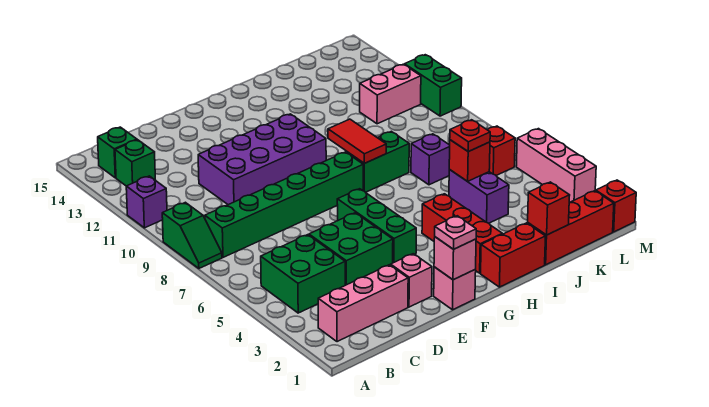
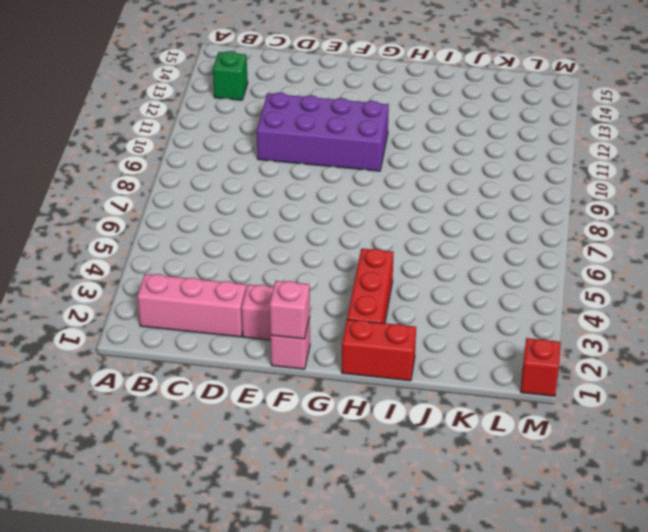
none -> green 1x2 slope [162,202,222,268]
none -> purple 1x1 brick [126,176,167,228]
none -> green 2x2 brick [261,235,345,313]

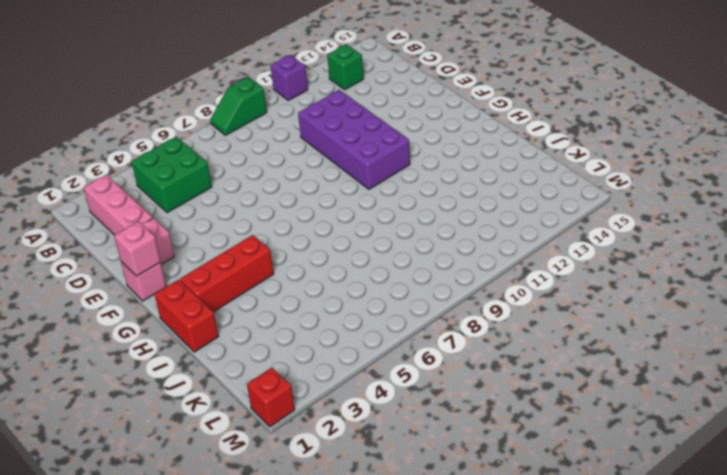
none -> green 1x6 brick [205,152,363,257]
none -> green 1x1 brick [98,127,137,178]
none -> green 2x2 brick [309,213,393,285]

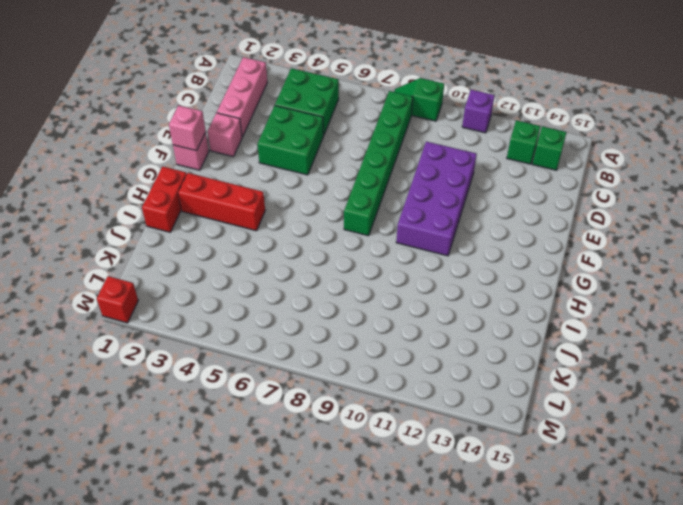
none -> green 1x3 brick [337,189,416,263]
none -> green 1x2 brick [347,131,409,192]
none -> red 1x3 brick [528,191,614,265]

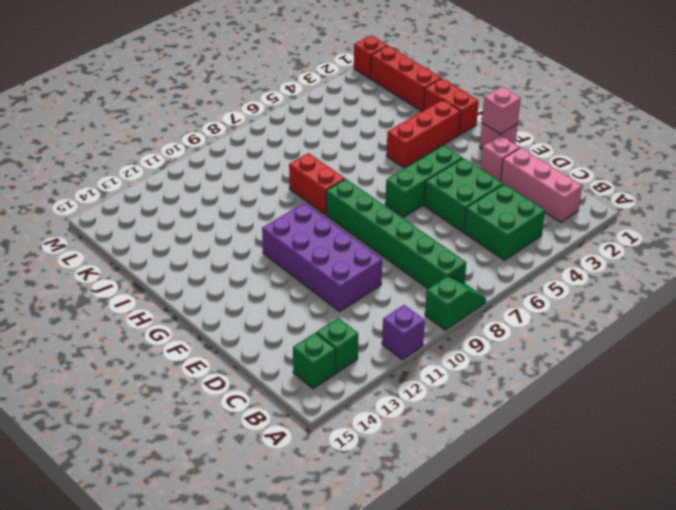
red 1x2 brick [289,153,345,215] -> green 1x2 brick [347,131,409,192]
none -> purple 1x2 brick [449,170,509,223]
none -> purple 1x1 brick [411,134,450,185]
none -> pink 1x2 brick [360,64,421,124]

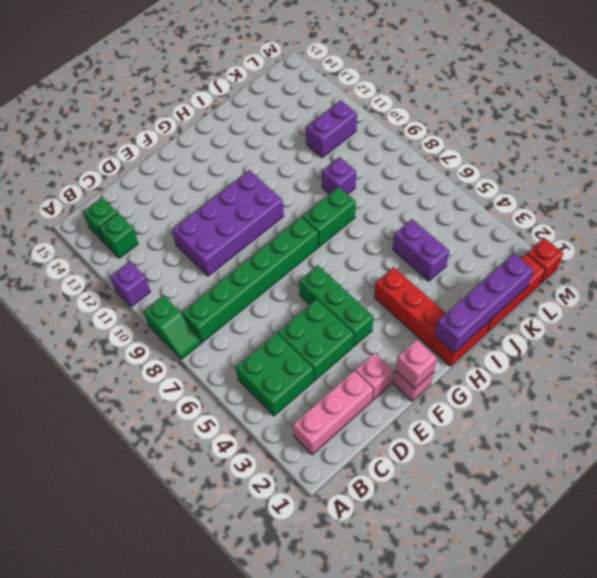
purple 1x4 brick [435,253,533,352] -> red 1x1 brick [528,182,570,235]
purple 1x1 brick [322,157,356,194] -> purple 1x1 brick moved to [411,134,450,185]
purple 1x2 brick [306,100,357,158] -> pink 1x2 brick [360,64,421,124]
none -> red 1x1 brick [488,126,515,175]
none -> pink 1x3 brick [516,129,596,202]
none -> green 1x2 brick [405,55,462,116]

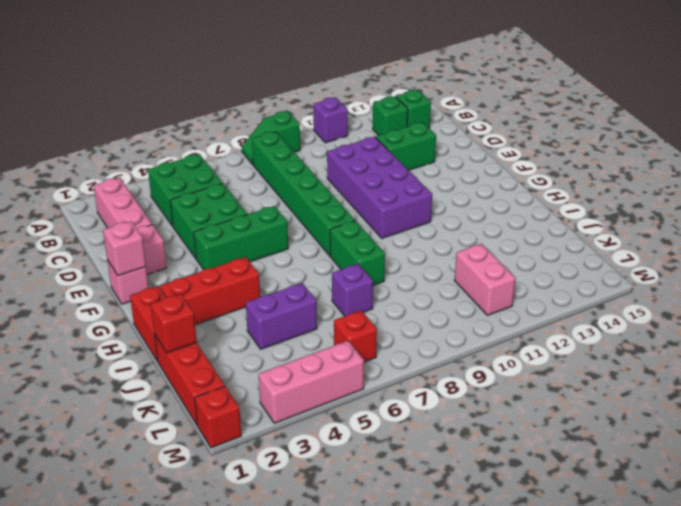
green 1x2 brick [376,122,436,170] -> green 1x2 brick moved to [405,55,462,116]
none -> red 1x2 tile [328,119,386,163]
none -> red 1x1 brick [449,140,490,181]
none -> pink 1x1 plate [435,216,476,249]

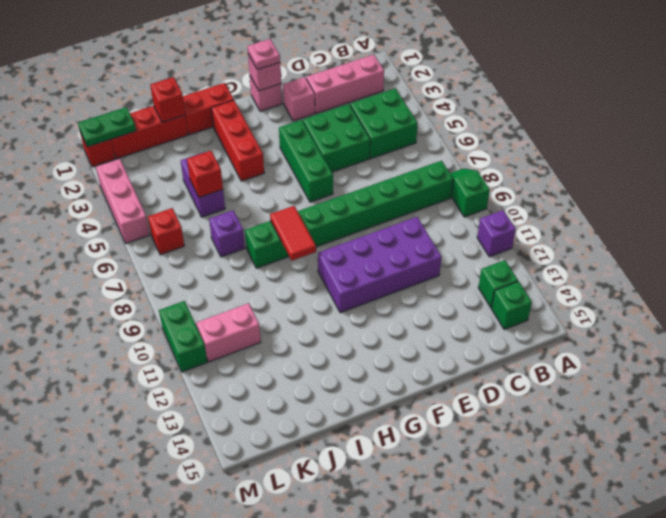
green 1x2 plate [78,107,136,147] -> none
none -> red 1x1 plate [450,120,490,152]

